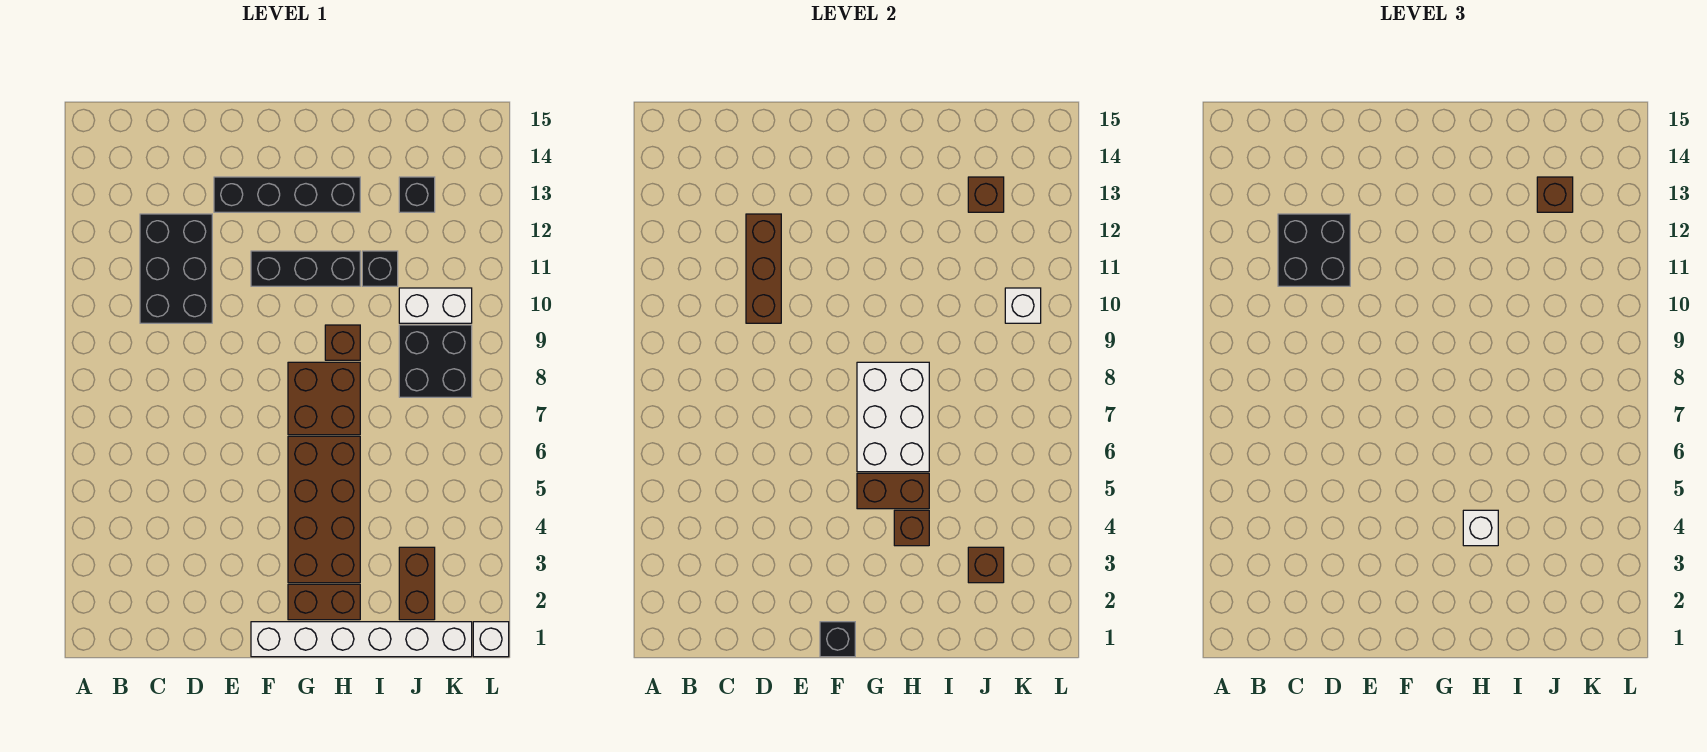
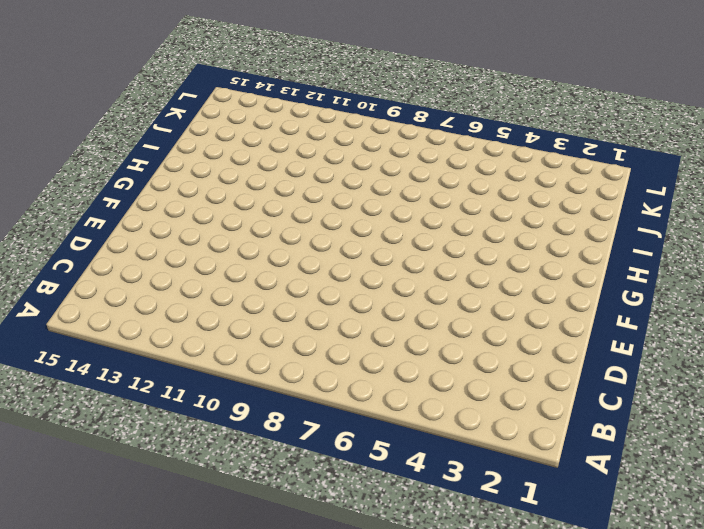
none -> black 2x3 brick [140,214,212,323]
none -> black 1x4 brick [214,177,360,212]
none -> white 1x6 brick [251,622,472,657]

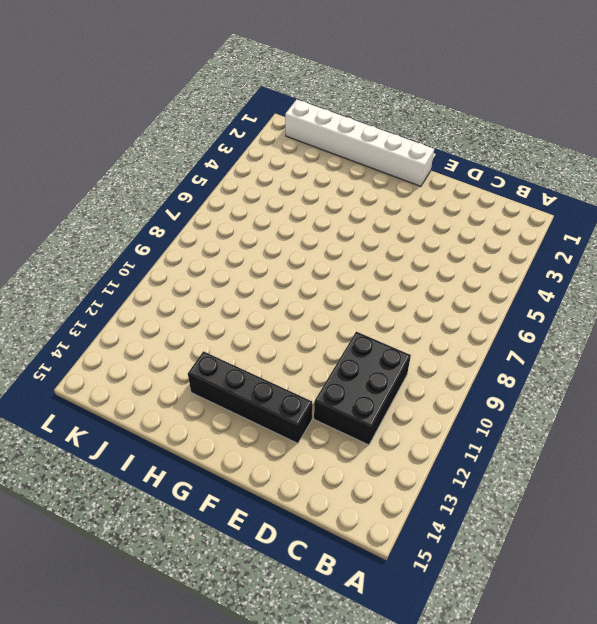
none -> black 1x3 brick [251,251,360,286]
none -> brown 1x2 brick [288,584,360,620]
none -> brown 2x4 brick [288,436,360,583]

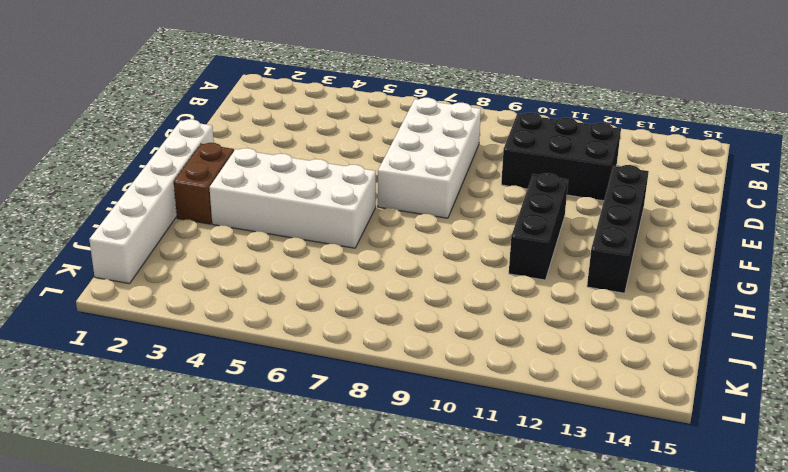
white 2x4 brick [378,98,481,218] -> none
white 2x4 brick [209,148,376,248] -> brown 2x4 brick [288,436,360,583]
none -> brown 2x2 brick [288,362,360,435]
none -> brown 1x1 brick [325,325,360,360]
none -> black 1x1 brick [362,251,398,286]

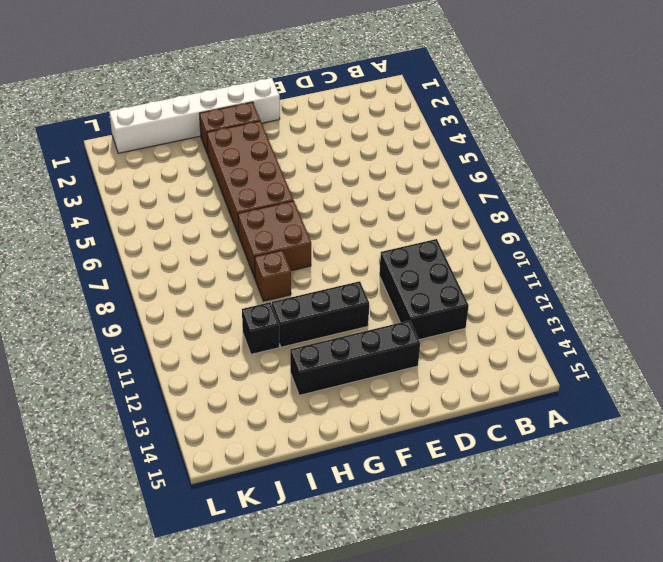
none -> brown 1x2 brick [399,547,435,620]
none -> black 2x2 brick [399,325,472,397]
none -> white 1x2 brick [399,288,472,323]

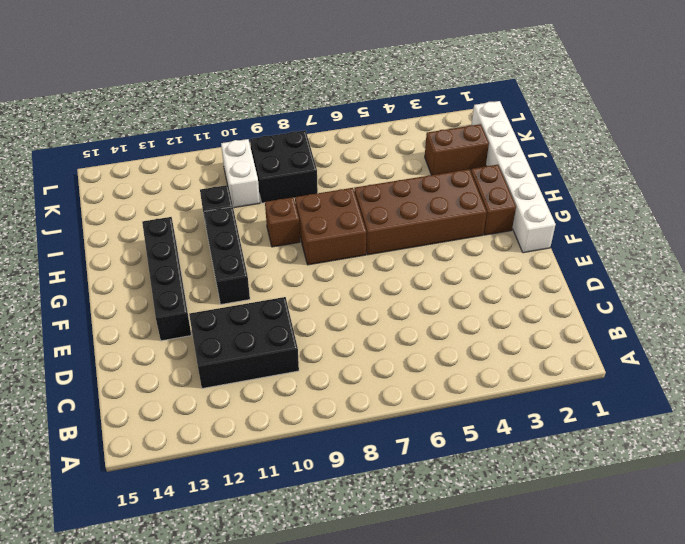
none -> black 1x1 brick [399,177,435,212]
none -> white 1x1 brick [473,622,509,657]
none -> brown 1x3 brick [746,214,781,323]

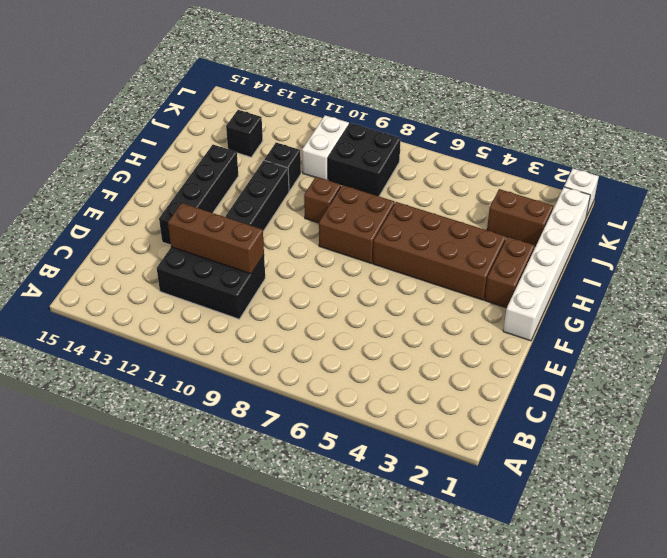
none -> black 1x1 brick [820,622,855,657]
none -> brown 1x2 brick [857,473,929,509]
none -> white 2x3 brick [857,362,929,472]

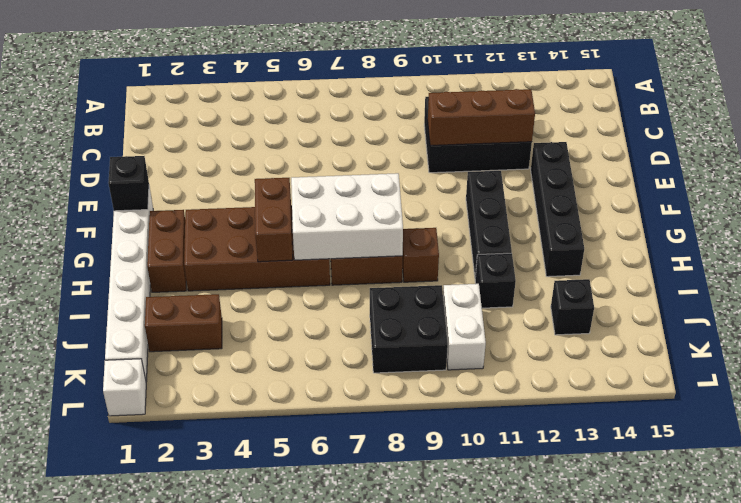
none -> brown 1x1 brick [894,510,929,546]
none -> brown 1x1 brick [968,547,1004,583]
none -> brown 1x1 brick [968,177,1004,212]

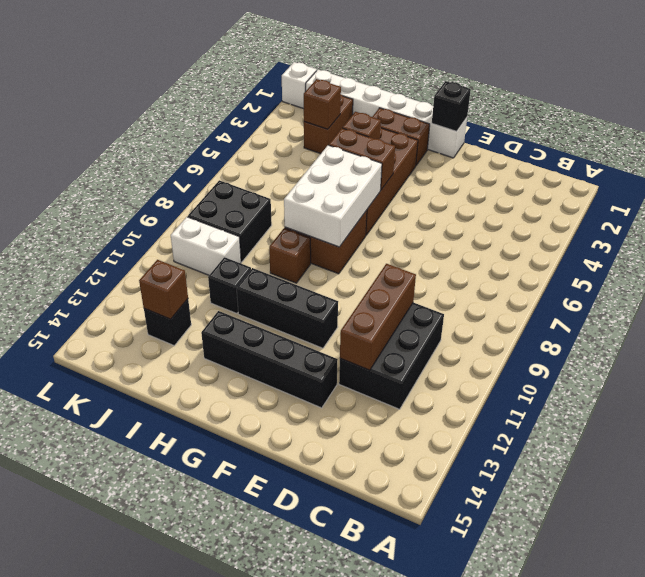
none -> white 1x1 brick [1005,288,1041,323]
none -> black 2x2 brick [1278,214,1350,286]
none -> white 1x1 brick [1463,510,1498,546]

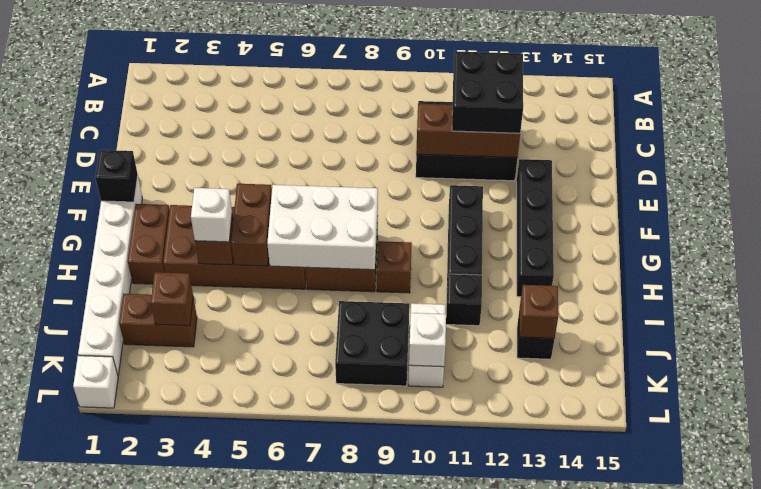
none -> brown 1x1 brick [1537,177,1573,212]

